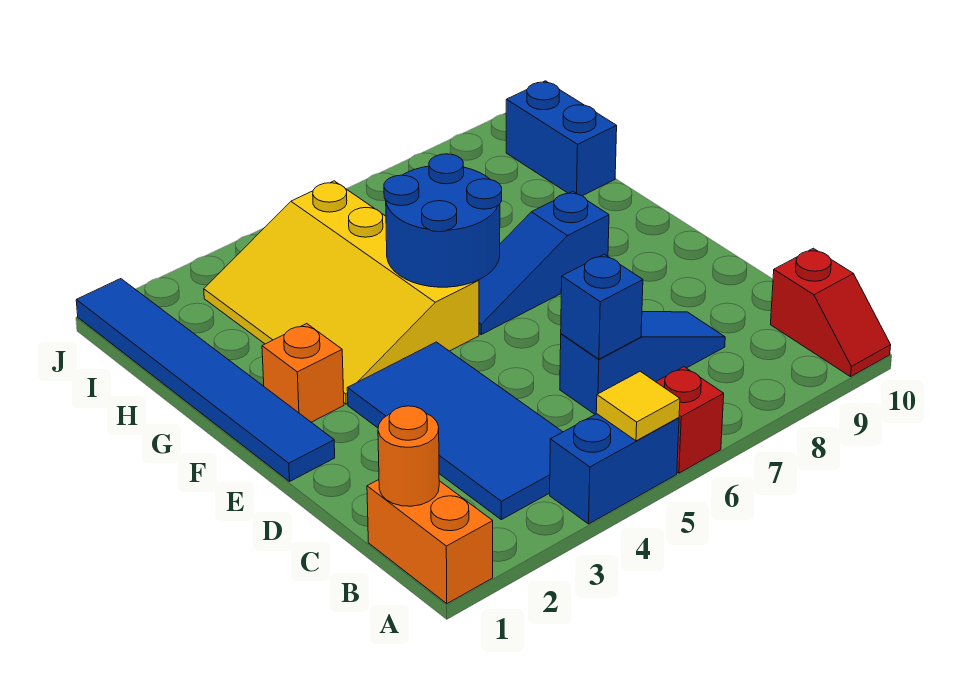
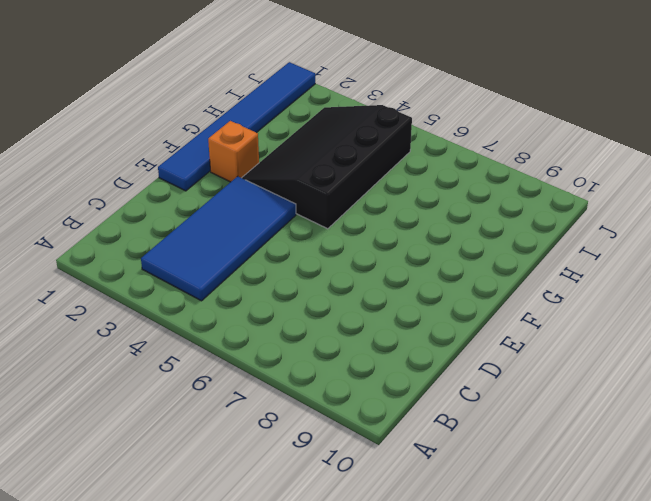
black 3x4 slope [242,105,412,229] -> yellow 3x4 slope [204,181,479,404]
none -> orange 1x2 brick [367,480,493,604]
none -> blue 1x2 brick [550,414,679,524]
none -> red 1x1 brick [656,367,724,473]

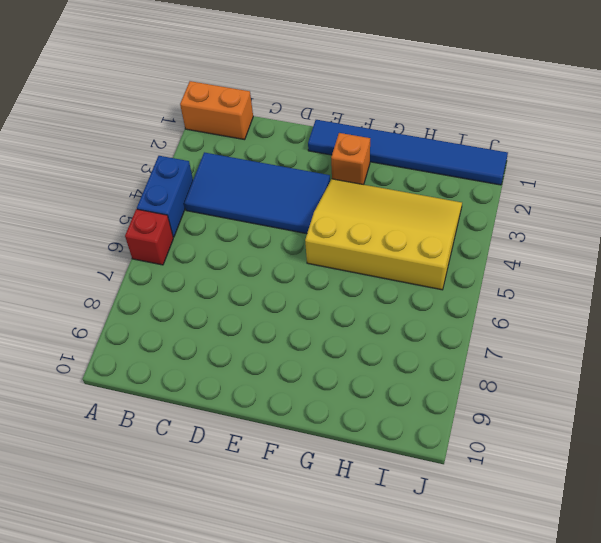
none -> red 1x2 slope [771,248,891,377]
none -> blue 1x3 slope [560,312,725,414]
none -> blue 1x3 slope [479,191,609,334]

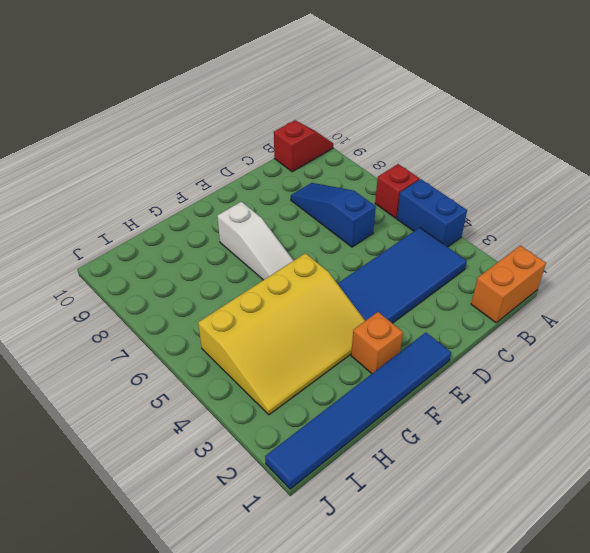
white 1x3 slope [217,202,294,280] -> blue 1x3 slope [479,191,609,334]
none -> blue 1x2 brick [506,81,617,196]
none -> yellow 1x1 tile [596,371,680,441]
none -> orange 1x1 round brick [378,406,439,506]

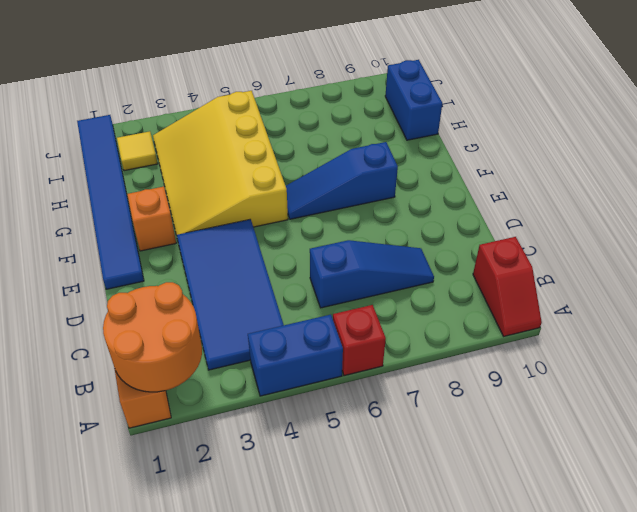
orange 2x2 round brick [103,282,202,392] -> orange 1x1 round brick [378,406,439,506]
yellow 1x1 tile [117,131,158,171] -> yellow 1x1 tile moved to [596,371,680,441]
none -> blue 1x1 brick [561,254,643,359]
none -> blue 2x2 round brick [384,154,502,287]

